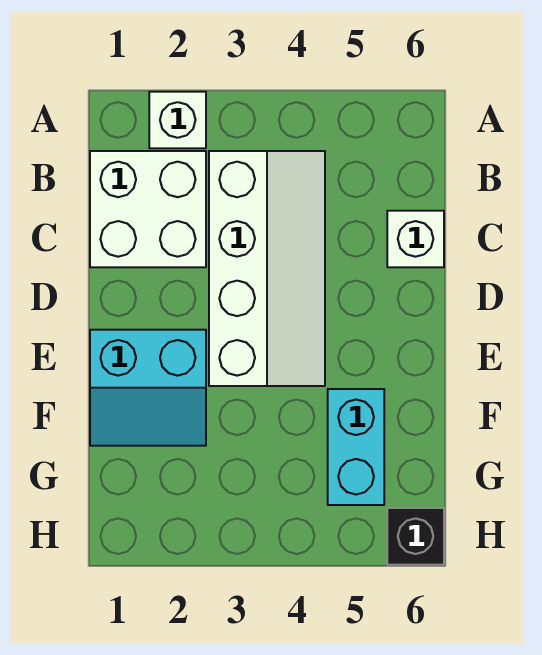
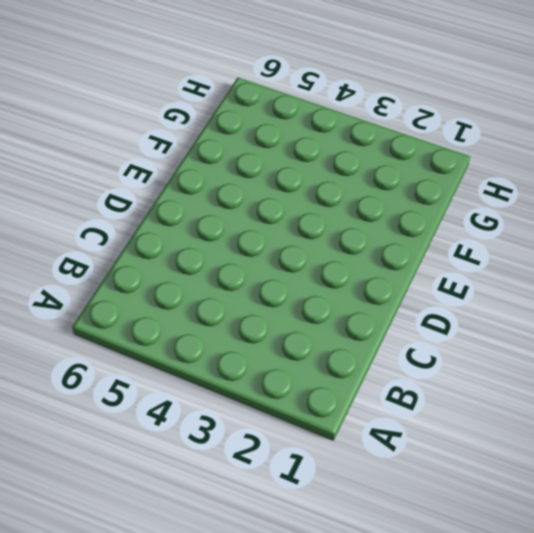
none -> white 1x1 brick [149,92,206,148]
none -> white 2x2 brick [90,151,206,267]

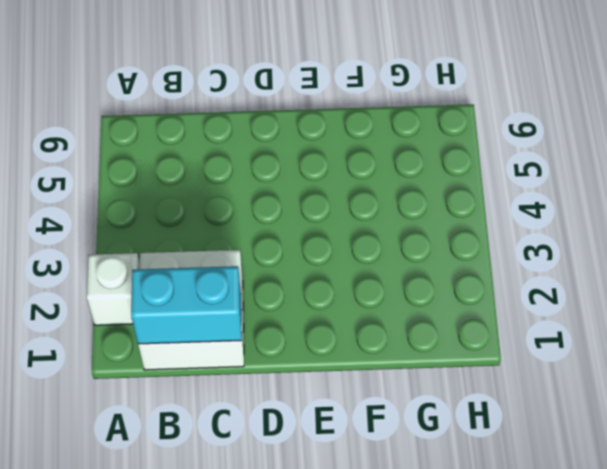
cyan 1x2 brick [131,266,242,344] -> cyan 1x2 brick moved to [328,389,384,505]
none -> white 2x4 slope [209,151,325,386]
none -> white 1x1 brick [387,211,444,267]

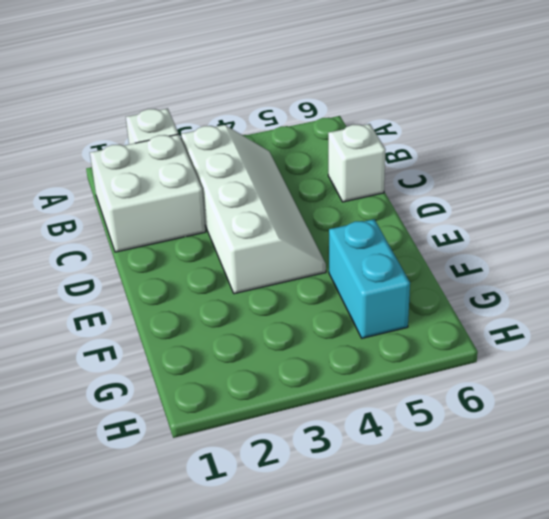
none -> cyan 2x2 slope [90,330,206,446]
none -> black 1x1 brick [387,508,444,565]

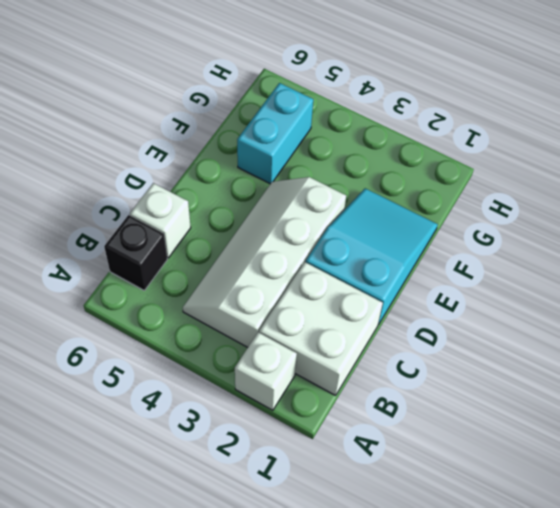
black 1x1 brick [104,215,167,290] -> black 1x1 brick moved to [387,508,444,565]
cyan 2x3 slope [306,188,438,325] -> cyan 2x2 slope [90,330,206,446]

